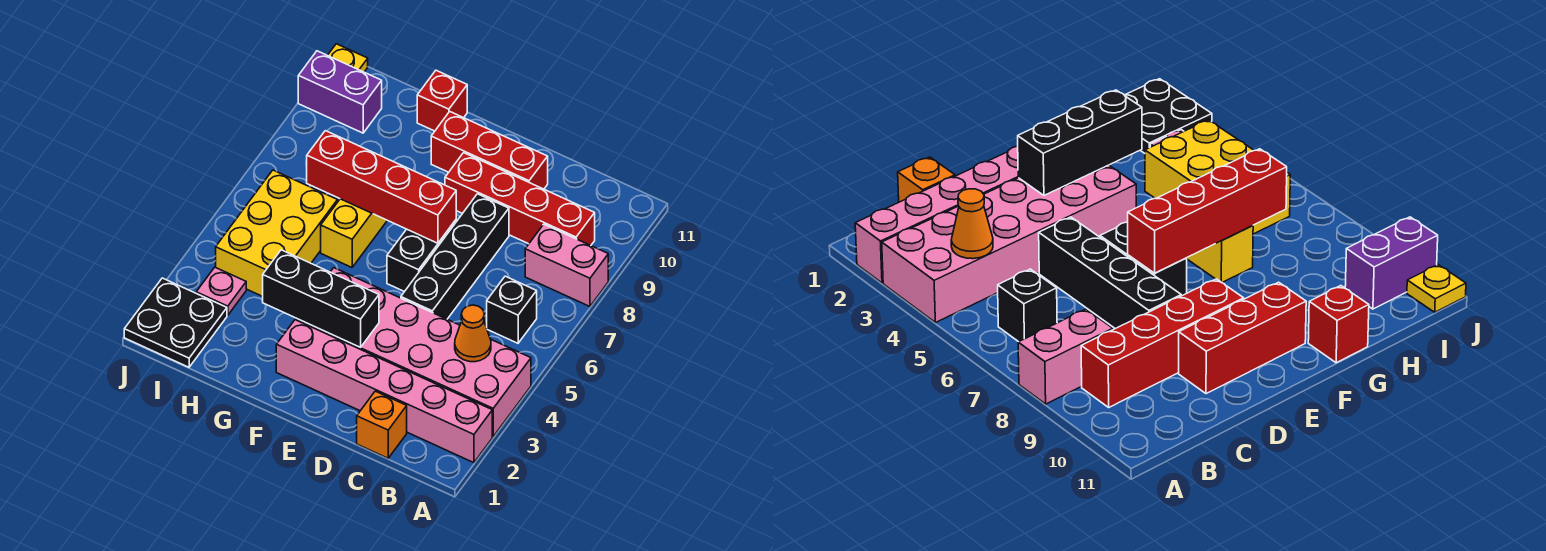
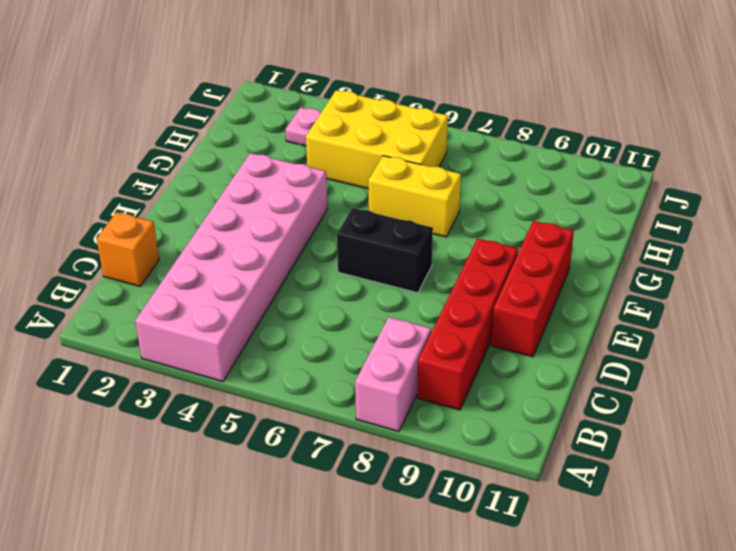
none -> pink 1x6 brick [276,320,492,463]
none -> black 1x1 brick [487,276,537,343]
none -> black 1x4 brick [401,194,509,319]

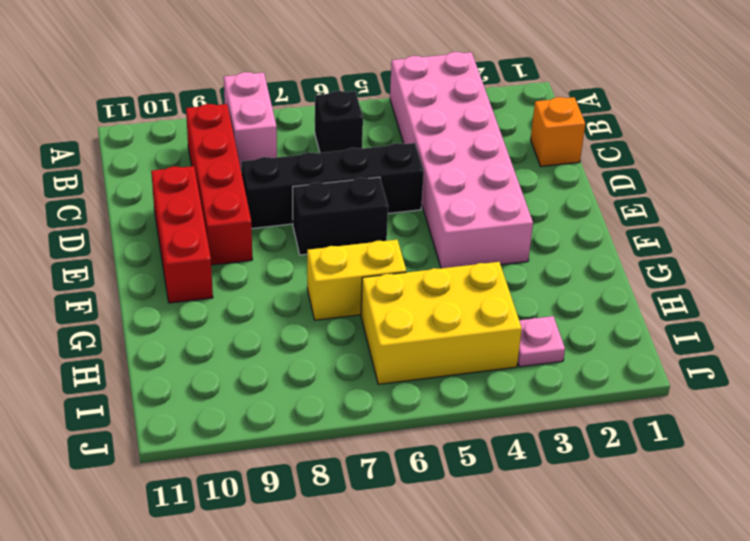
none -> pink 1x6 brick [276,320,492,463]
none -> red 1x1 brick [417,70,467,131]
none -> black 2x2 plate [124,278,227,367]

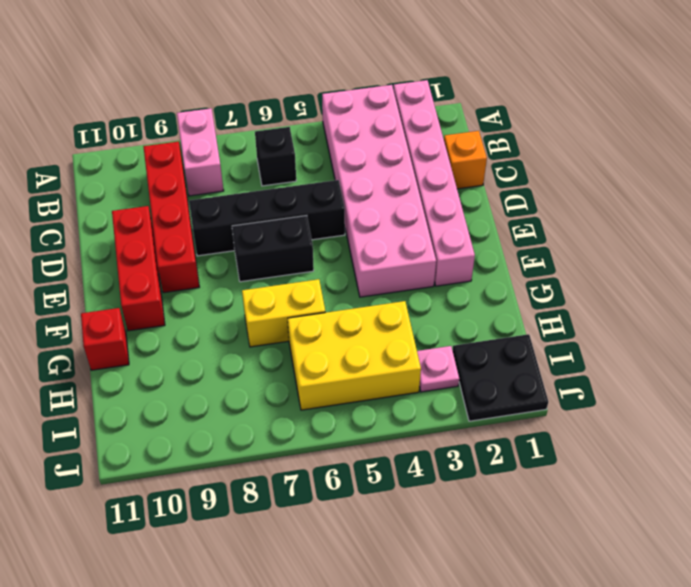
none -> purple 1x2 brick [298,51,382,133]
none -> yellow 1x1 plate [328,44,368,72]
none -> orange 1x1 cone [455,305,491,362]

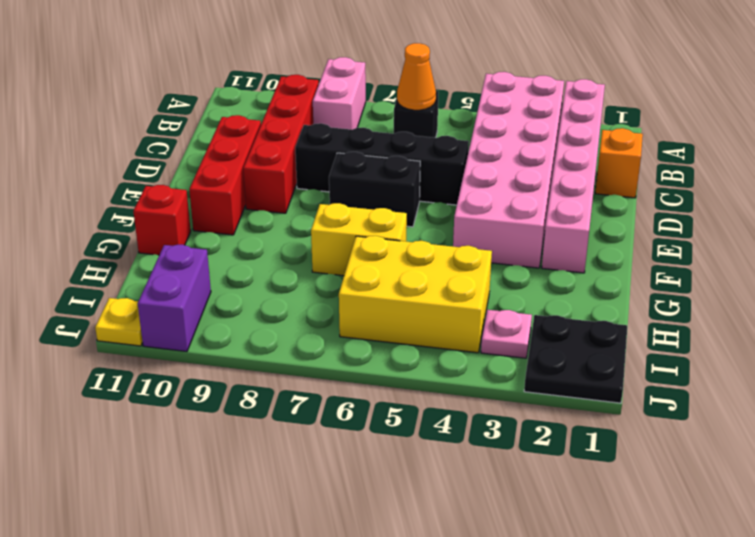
orange 1x1 cone [397,43,436,110] -> orange 1x1 cone moved to [455,305,491,362]
none -> black 1x3 brick [263,250,379,347]
none -> red 1x4 brick [306,131,456,243]

